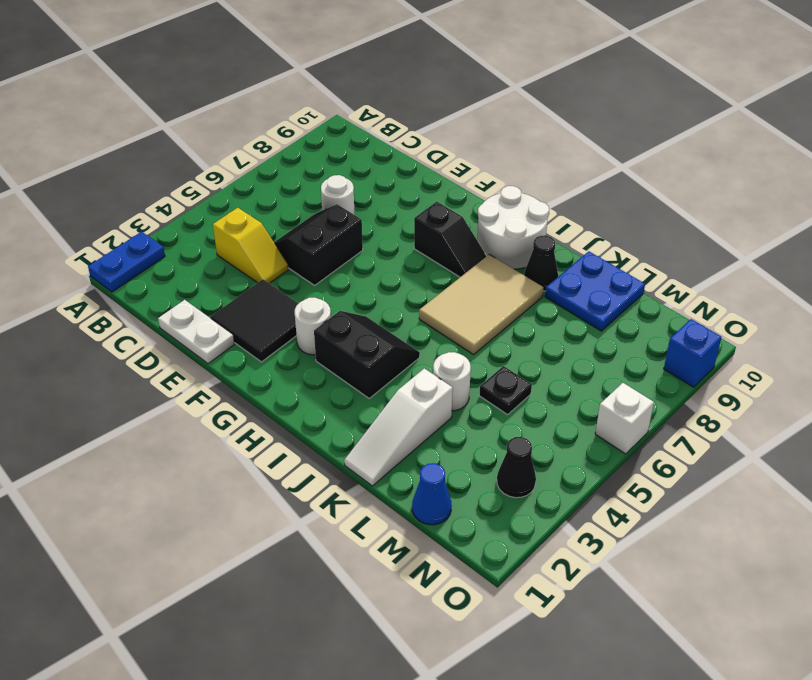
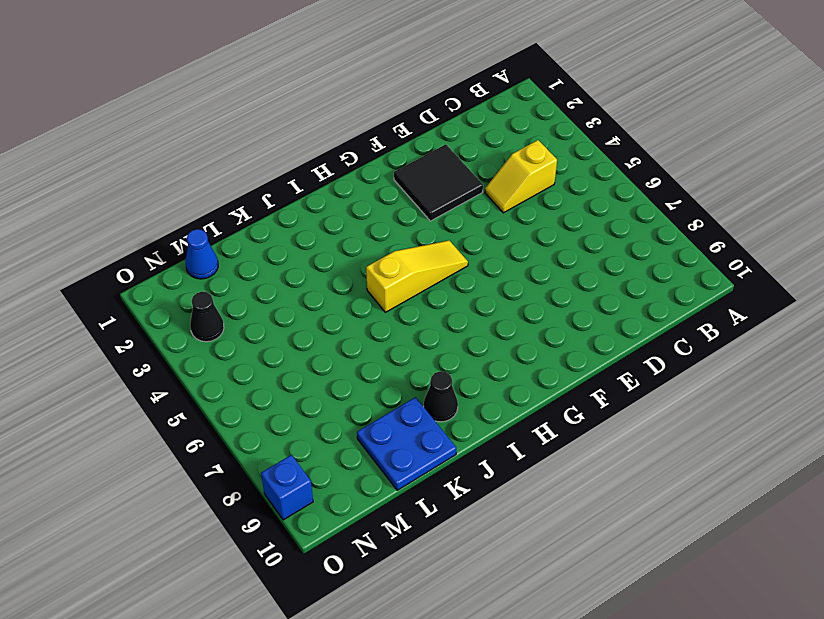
yellow 1x3 slope [366,241,468,312] -> none
none -> blue 1x2 plate [88,232,165,292]
none -> white 1x2 plate [158,300,234,364]
none -> black 2x2 slope [274,204,363,285]

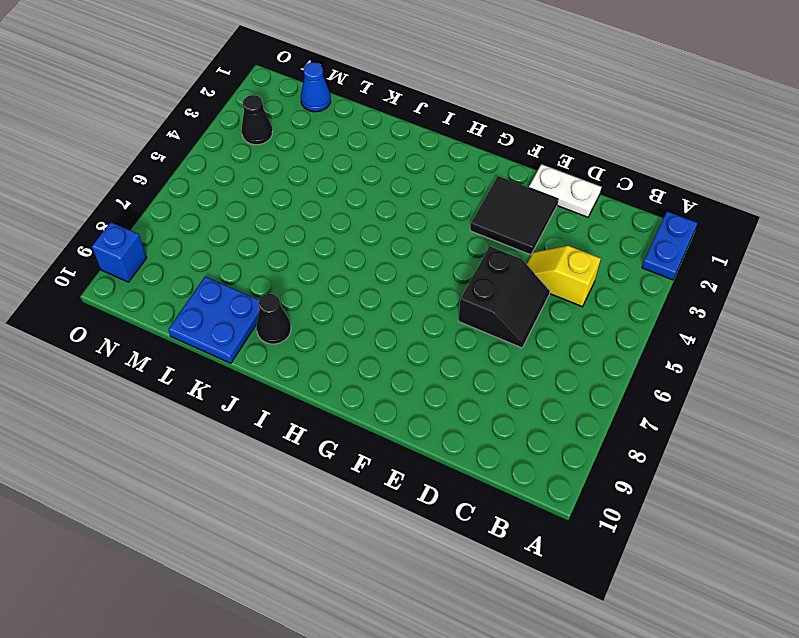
none -> white 1x1 round brick [321,175,355,215]
none -> white 1x1 round brick [295,298,331,355]
none -> black 1x2 slope [414,202,487,277]

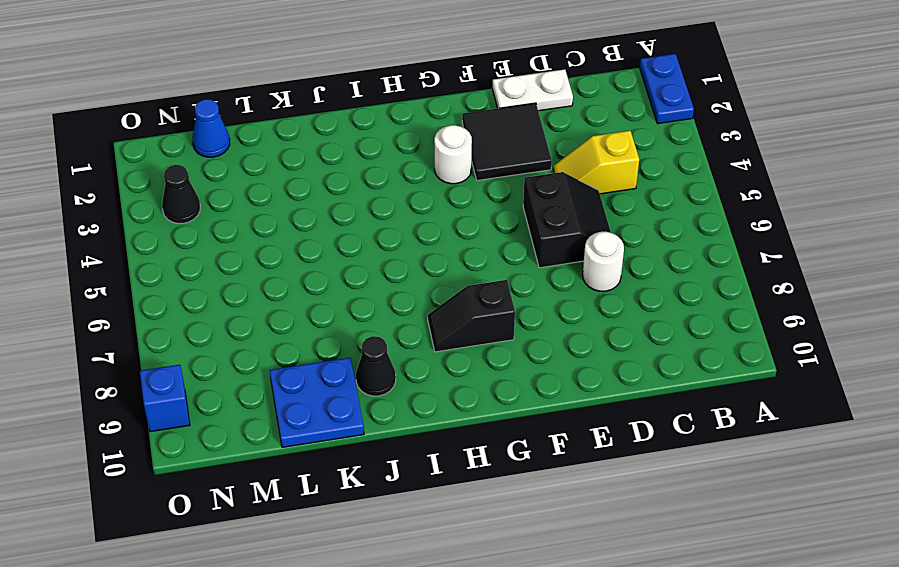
none -> black 2x2 slope [314,311,420,398]
none -> white 2x2 round brick [477,186,549,269]
none -> tan 2x3 tile [419,254,543,355]

